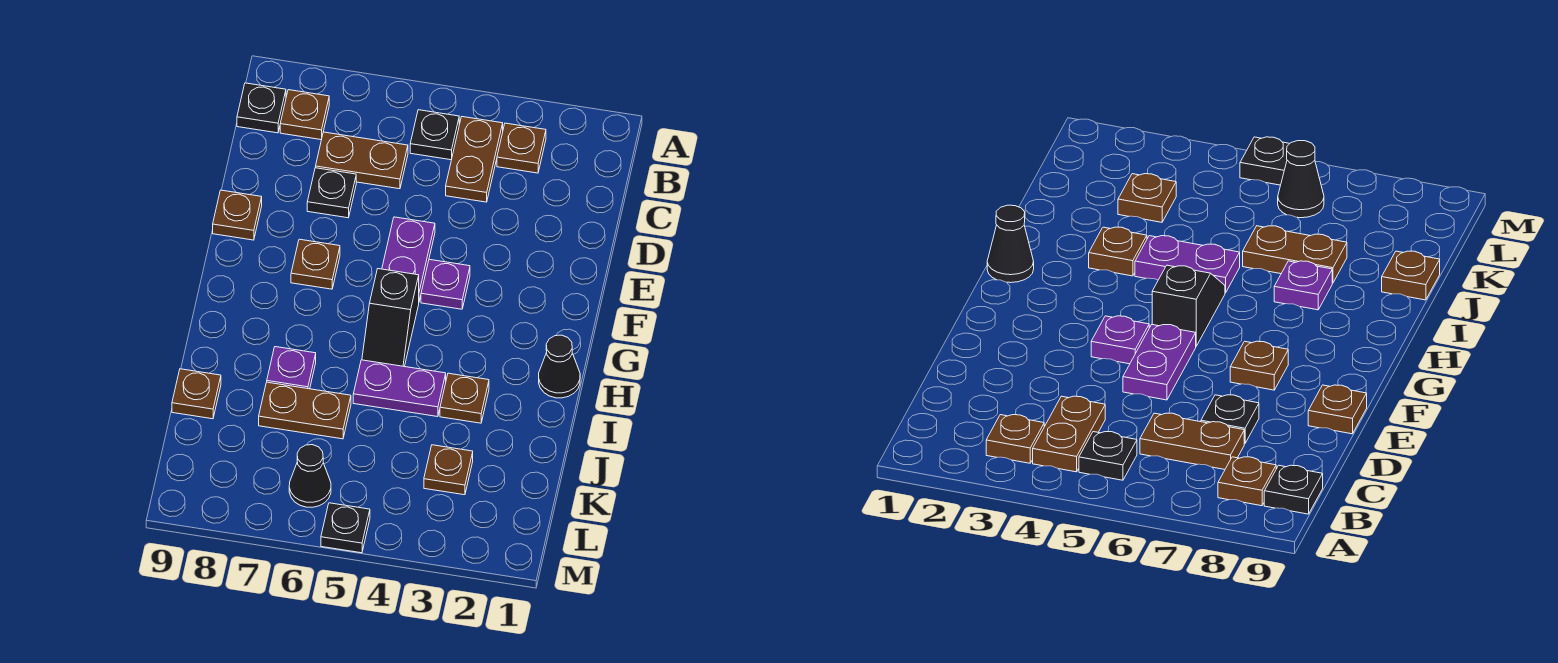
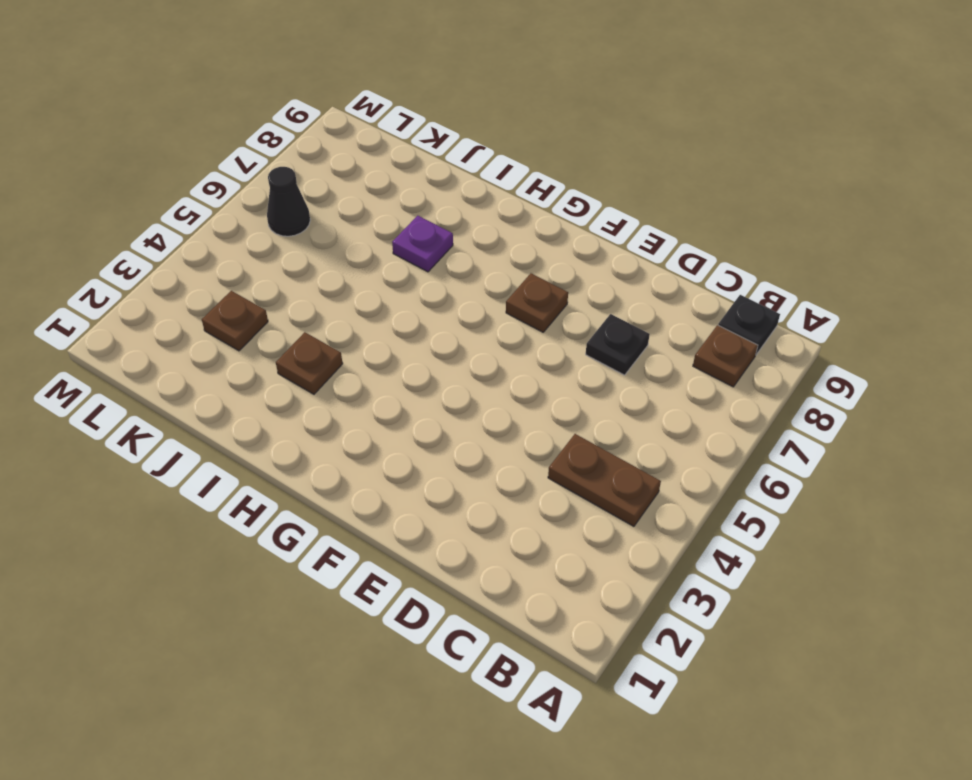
none -> brown 1x1 plate [497,123,546,173]
none -> black 1x1 plate [410,110,459,160]
none -> brown 1x2 plate [316,132,408,189]

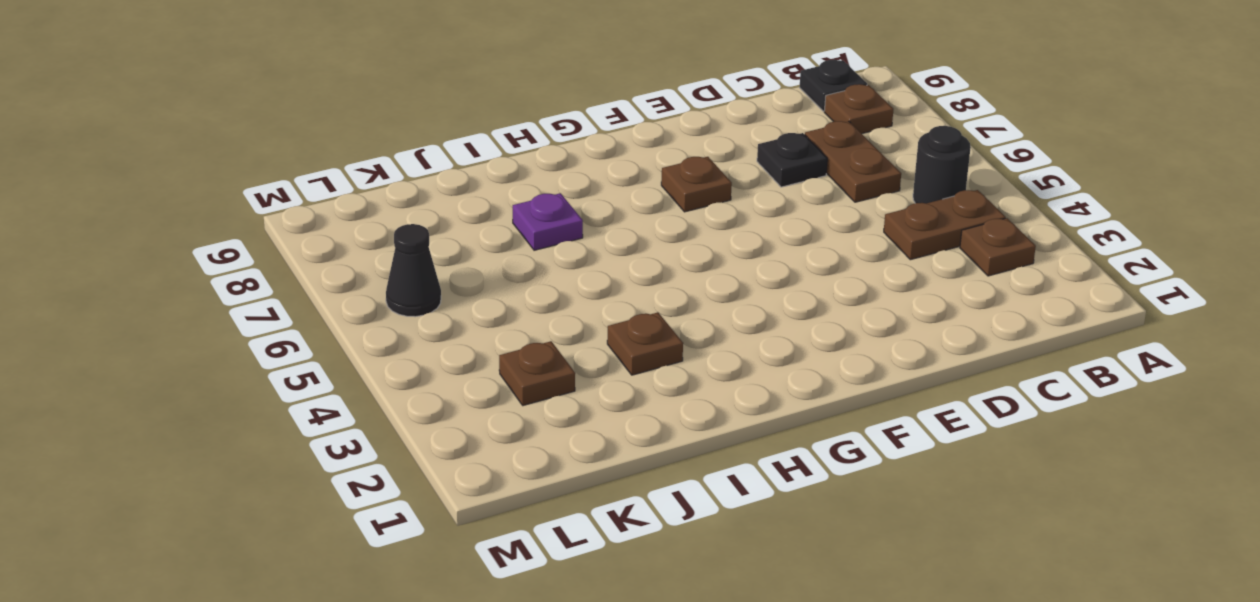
black 1x1 round brick [913,126,971,203] -> black 1x1 plate [410,110,459,160]
none -> purple 1x2 plate [382,217,435,301]
none -> brown 1x1 plate [213,190,262,240]
none -> purple 1x1 plate [421,259,470,309]

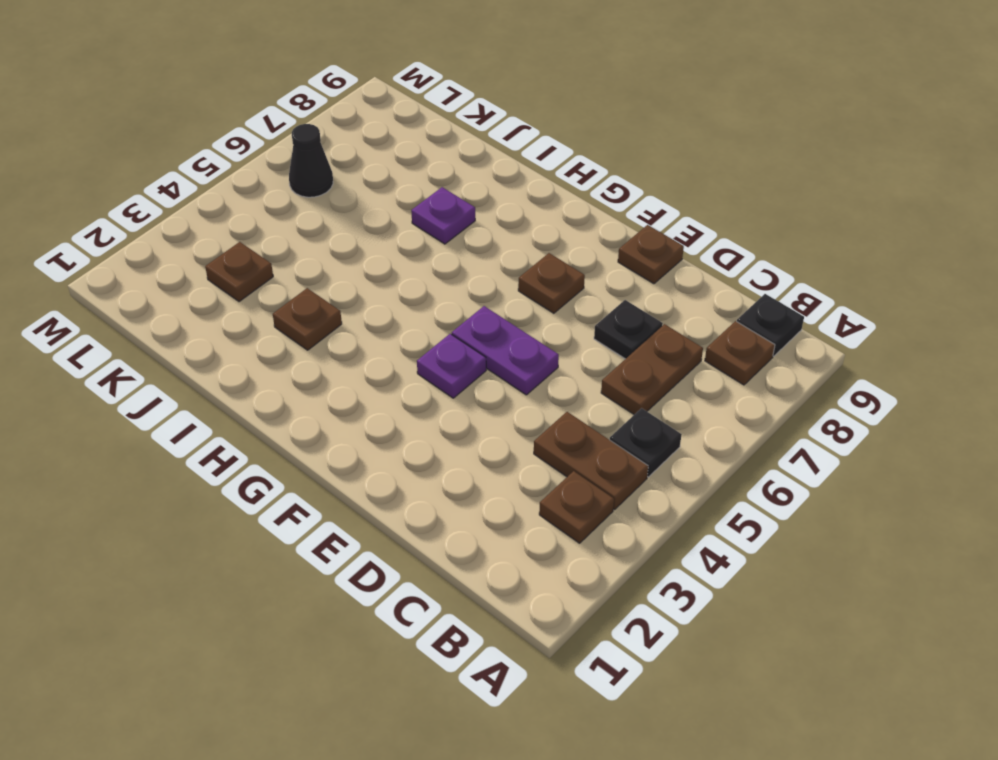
none -> black 1x2 slope [362,269,419,367]
none -> black 1x1 cone [539,335,580,398]
none -> purple 1x2 plate [353,360,446,417]

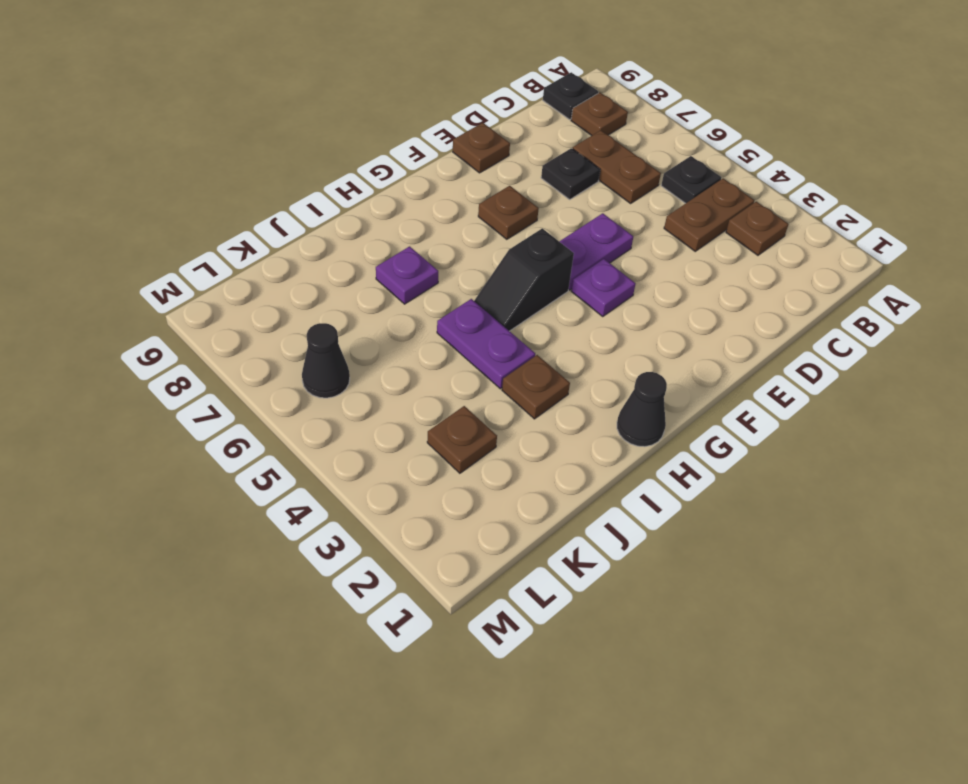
none -> brown 1x2 plate [259,382,351,439]
none -> brown 1x1 plate [172,369,221,419]
none -> black 1x1 plate [321,503,370,553]

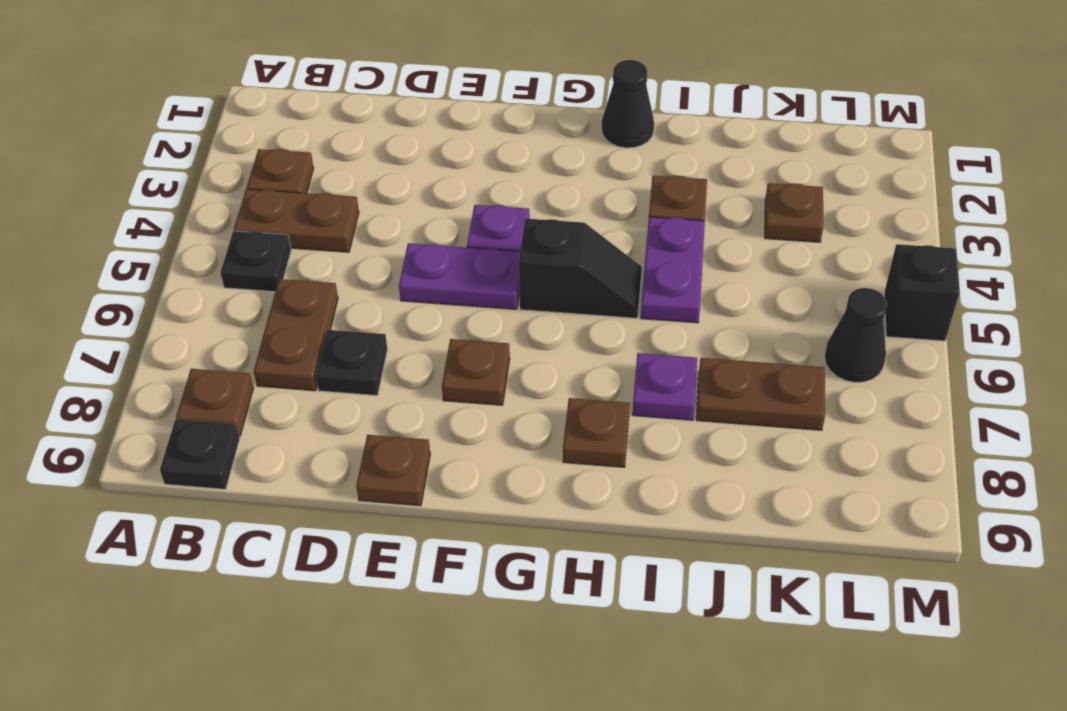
brown 1x1 plate [563,398,630,467] -> brown 1x1 plate moved to [172,369,221,419]
brown 1x2 plate [696,358,825,430] -> brown 1x2 plate turned to [259,382,351,439]
black 1x1 brick [884,244,960,341] -> black 1x1 plate [321,503,370,553]

